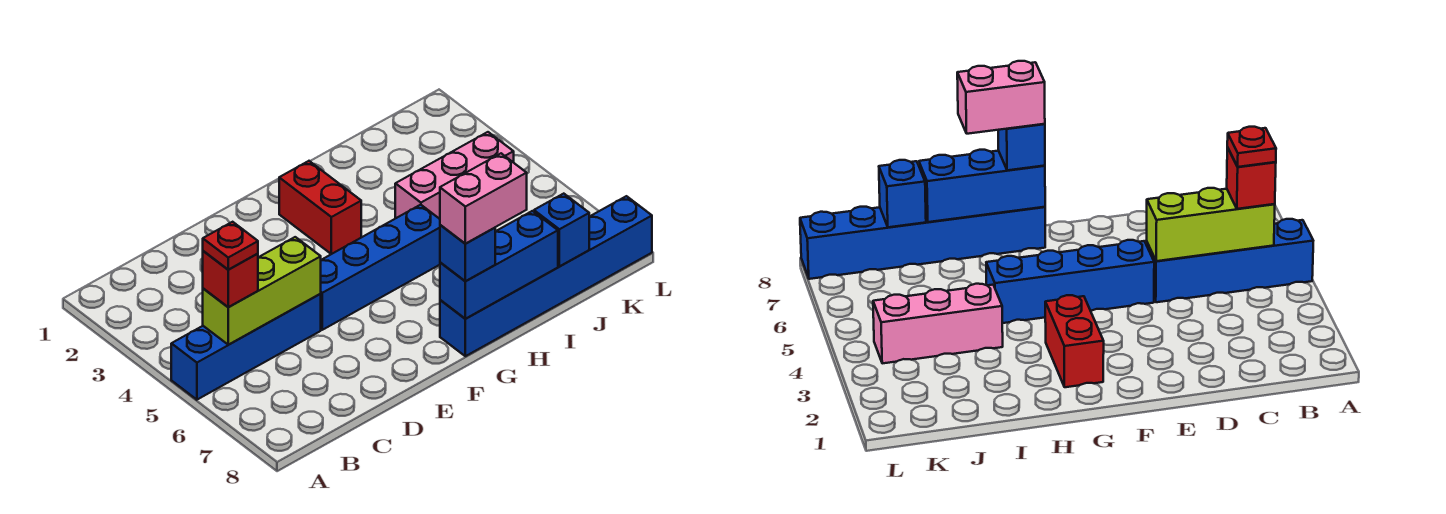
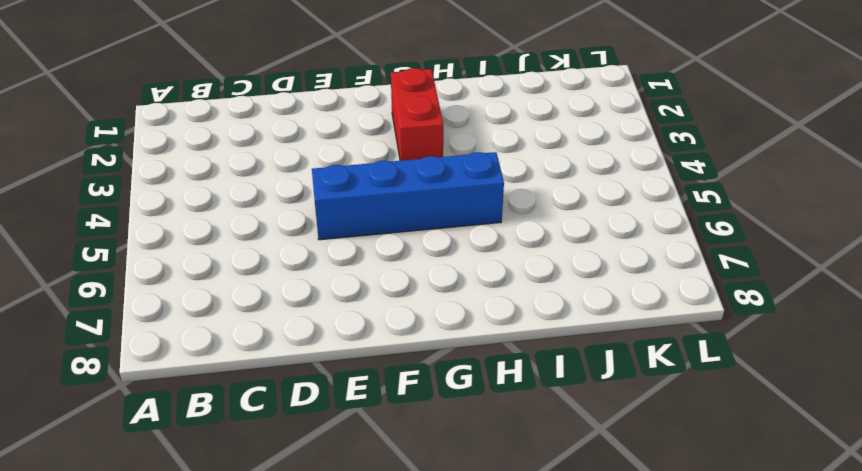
none -> blue 1x4 brick [171,294,321,400]
none -> blue 1x6 brick [440,196,652,356]
none -> pink 1x3 brick [395,132,514,219]

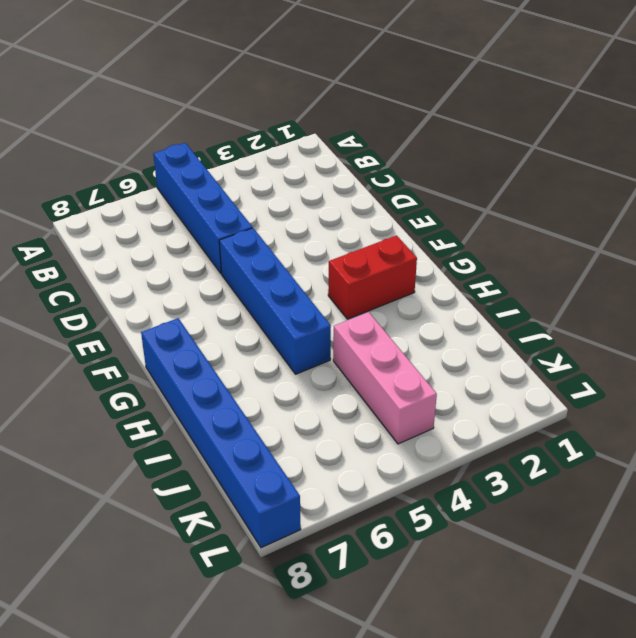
none -> lime 1x3 brick [203,237,321,345]
none -> blue 1x3 brick [440,211,558,319]
none -> blue 1x1 brick [534,194,589,266]

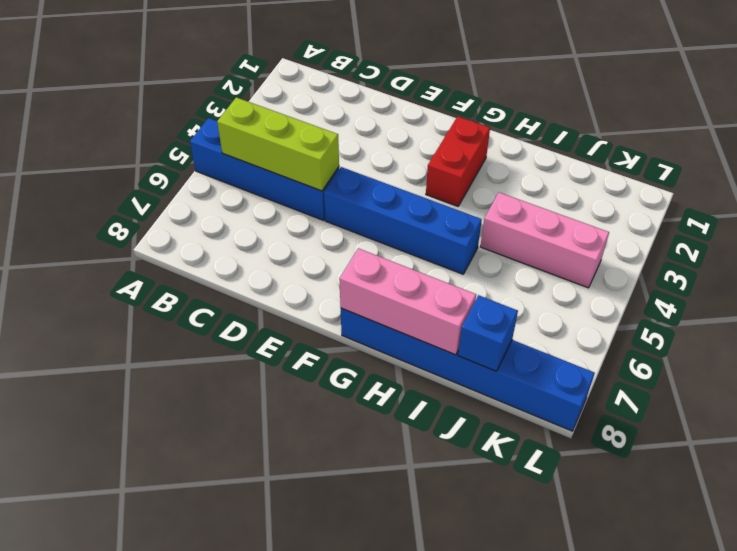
pink 1x3 brick [339,248,476,355] -> blue 1x3 brick [440,211,558,319]
none -> red 1x1 brick [203,251,258,307]
none -> blue 1x1 brick [440,225,495,281]
none -> red 1x1 plate [203,222,258,270]

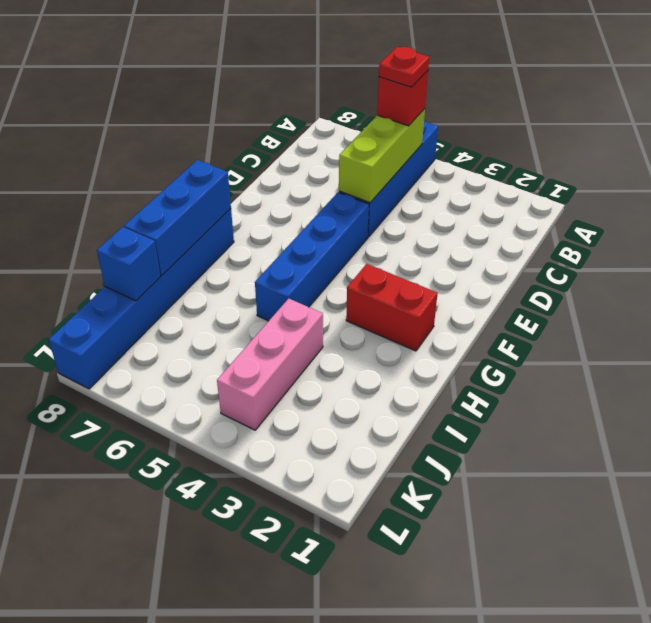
none -> blue 1x1 brick [440,225,495,281]
none -> pink 1x2 brick [440,153,527,244]

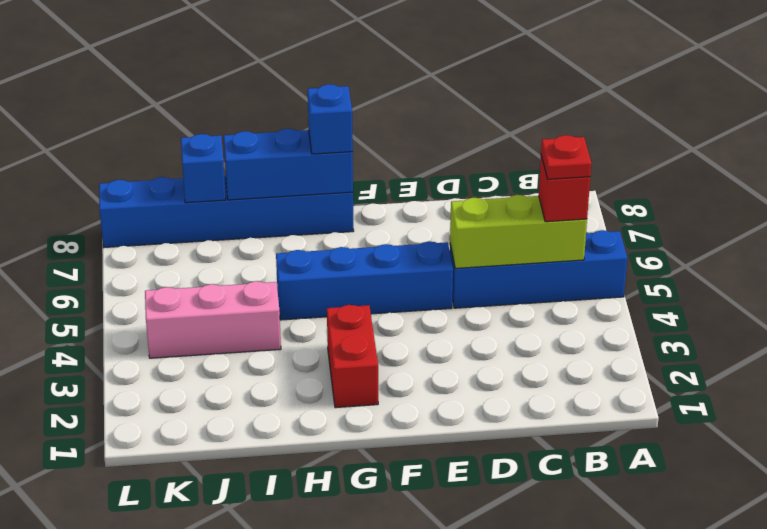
none -> pink 1x2 brick [440,153,527,244]

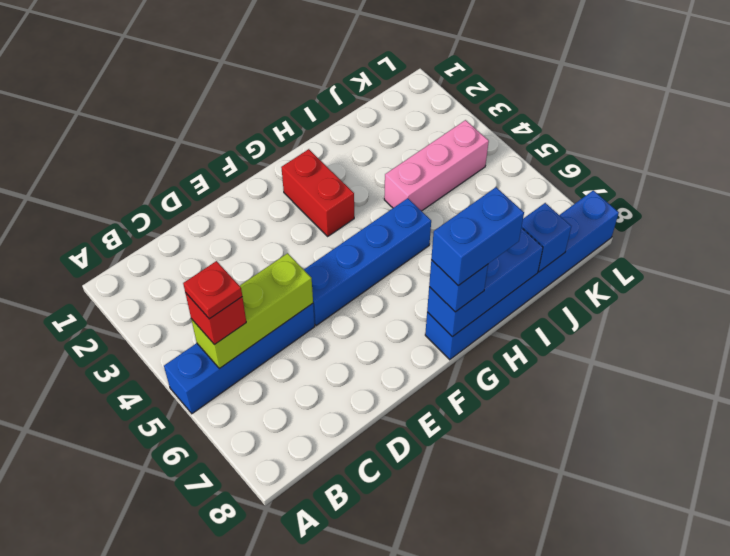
blue 1x2 brick [431,187,524,286] -> pink 1x2 brick [440,153,527,244]

